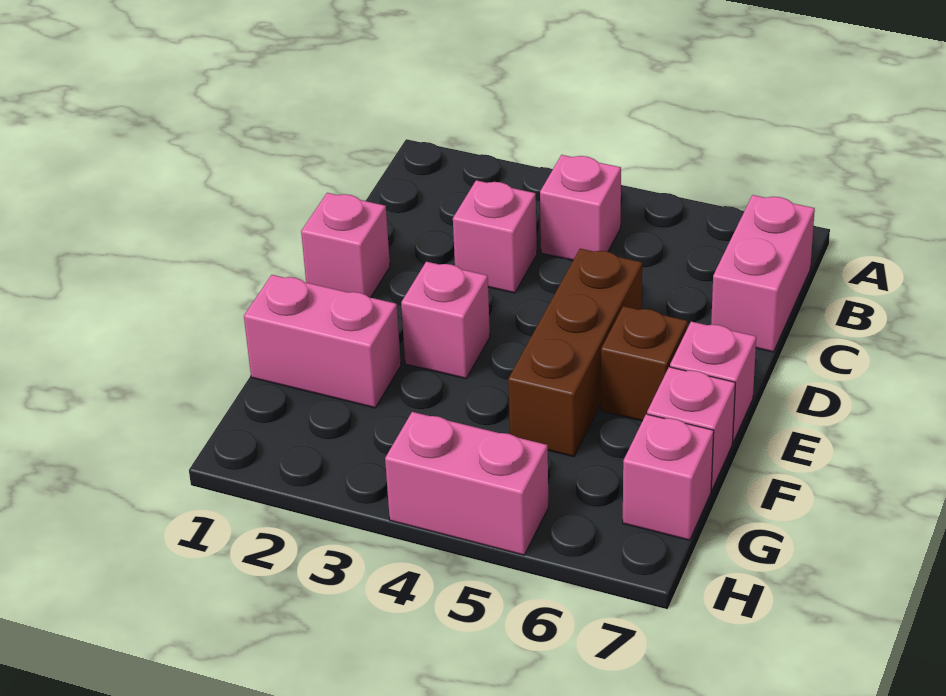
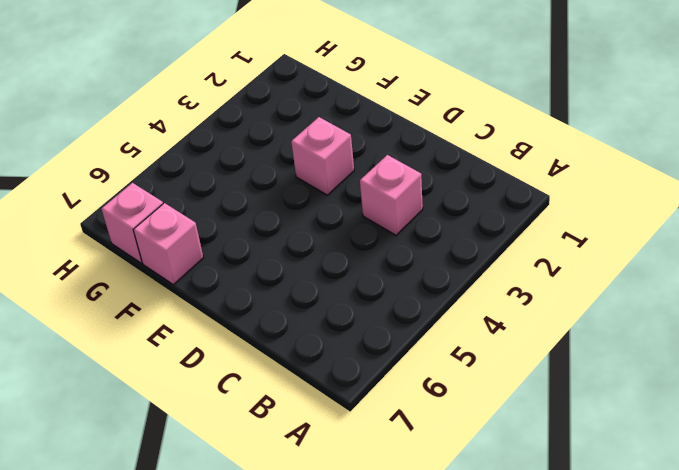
none -> pink 1x1 brick [540,155,621,260]
none -> pink 1x2 brick [711,195,815,352]
none -> pink 1x1 brick [301,193,390,298]

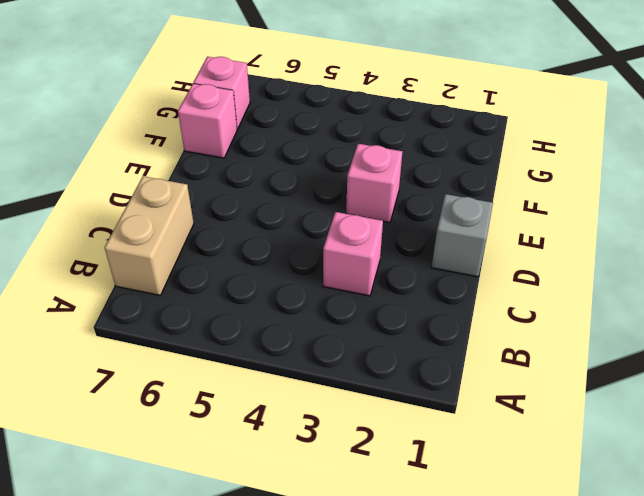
tan 1x2 brick [104,176,194,295] -> pink 1x2 brick [711,195,815,352]
grey 1x1 brick [431,194,493,277] -> pink 1x1 brick [301,193,390,298]
none -> pink 1x1 brick [540,155,621,260]
none -> brown 1x3 brick [508,249,642,457]
none -> brown 1x1 brick [601,306,688,421]

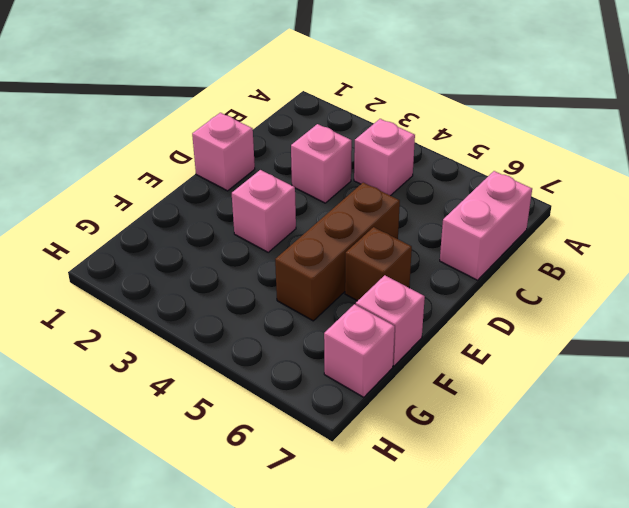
none -> pink 1x1 brick [670,322,756,442]
none -> pink 1x2 brick [244,275,401,408]
none -> pink 1x2 brick [385,412,549,555]

